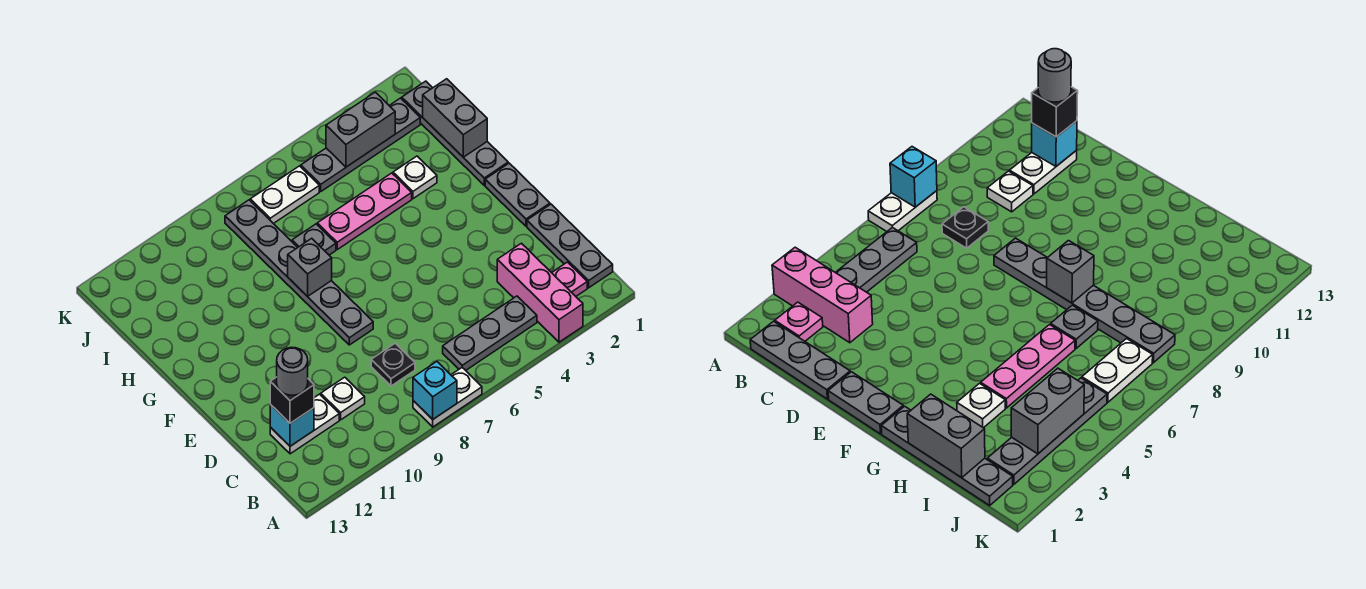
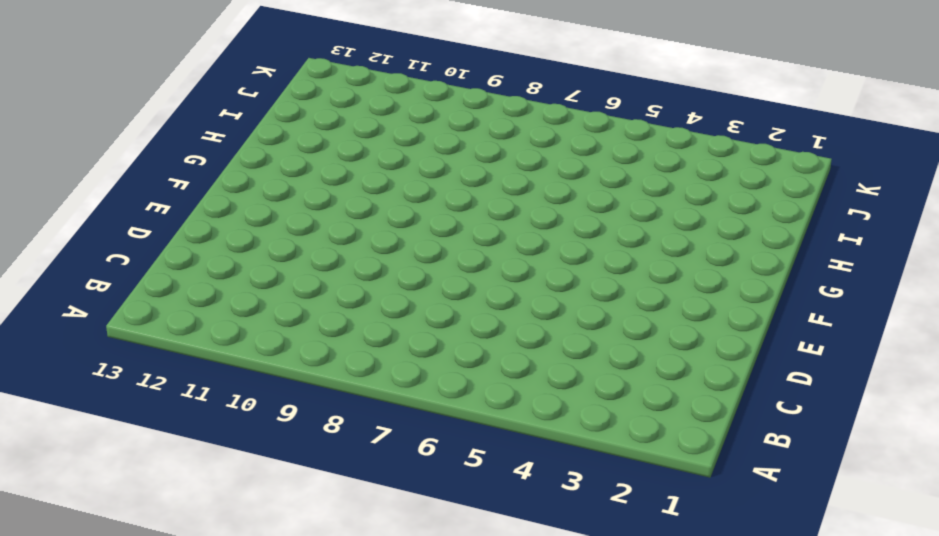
none -> pink 1x3 brick [497,243,583,342]
none -> white 1x2 plate [413,368,482,427]
none -> grey 1x3 plate [527,204,613,288]

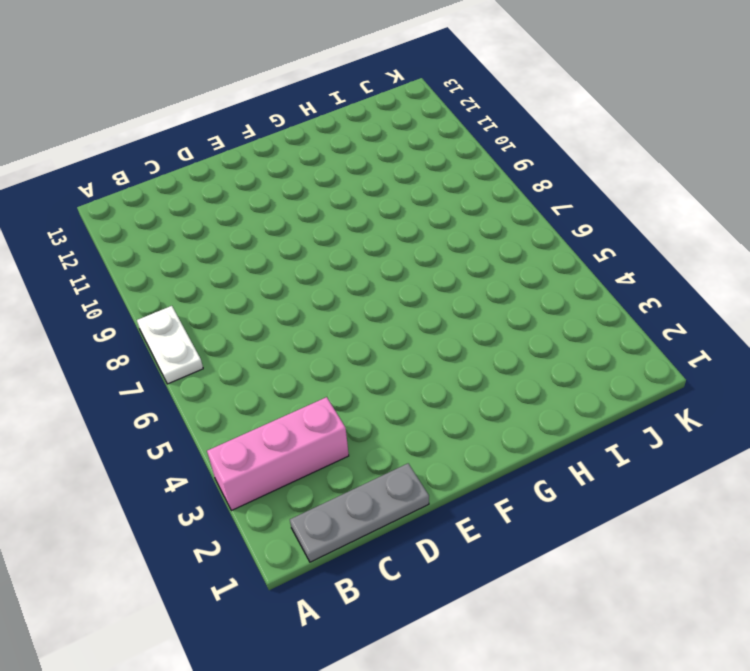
none -> pink 1x1 plate [552,262,587,296]
none -> grey 1x3 plate [443,296,537,370]
none -> black 1x1 plate [371,343,415,386]

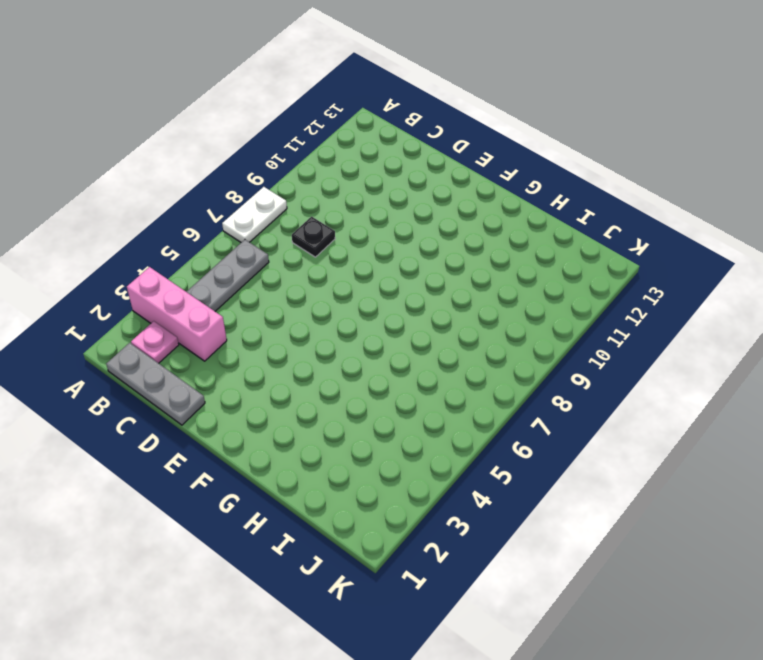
none -> white 1x1 plate [321,377,365,420]
none -> white 1x2 plate [270,394,339,454]
none -> grey 1x2 plate [485,163,550,226]

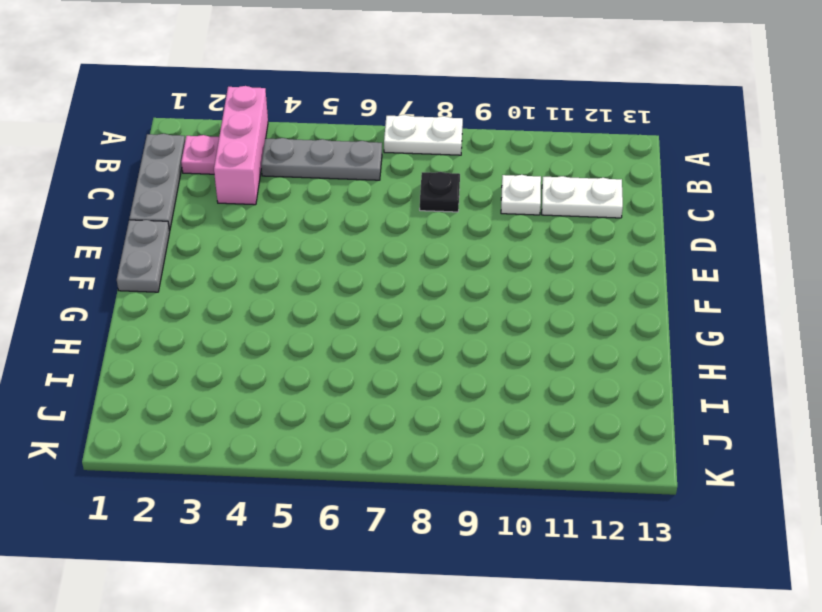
none -> grey 1x6 plate [225,200,373,345]
none -> grey 1x4 plate [402,81,508,185]
none -> white 1x1 plate [393,156,437,199]

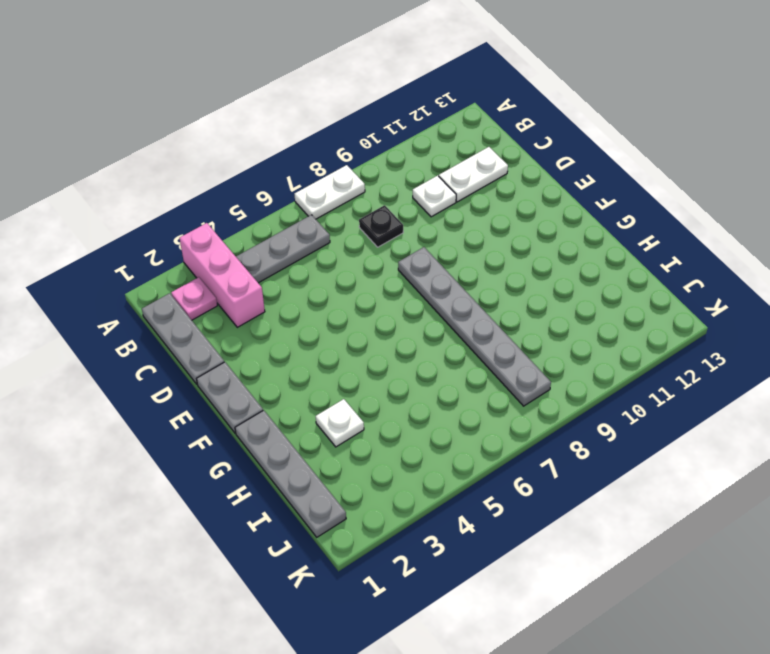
none -> pink 1x3 plate [317,173,412,249]
none -> grey 1x1 plate [292,224,336,255]
none -> grey 1x4 plate [301,98,420,191]

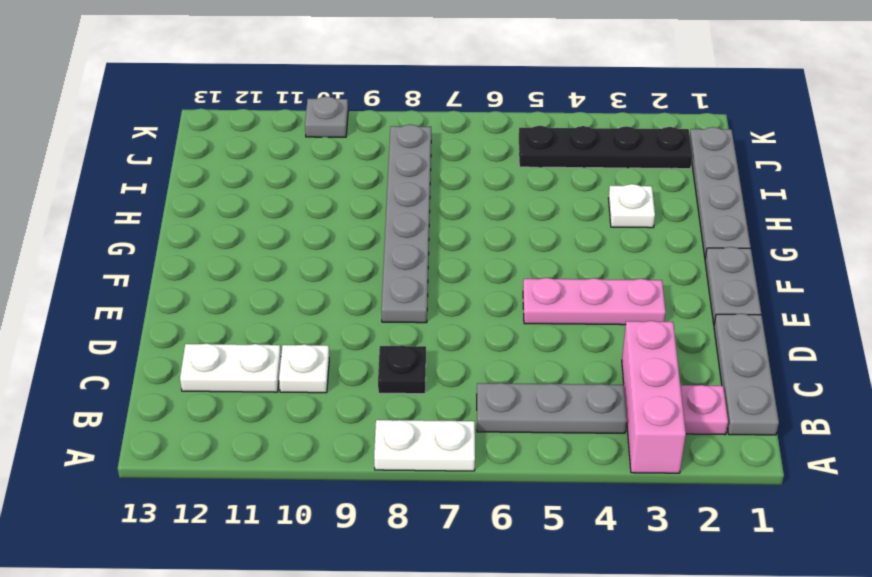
pink 1x3 plate [523,278,666,325] -> pink 1x3 plate moved to [317,173,412,249]
black 1x4 plate [519,126,692,169] -> grey 1x4 plate [301,98,420,191]
grey 1x1 plate [305,96,348,137] -> grey 1x1 plate moved to [292,224,336,255]
none -> white 1x2 plate [250,166,319,224]
none -> cyan 1x1 brick [413,362,457,419]
none -> cyan 1x1 brick [270,404,314,446]

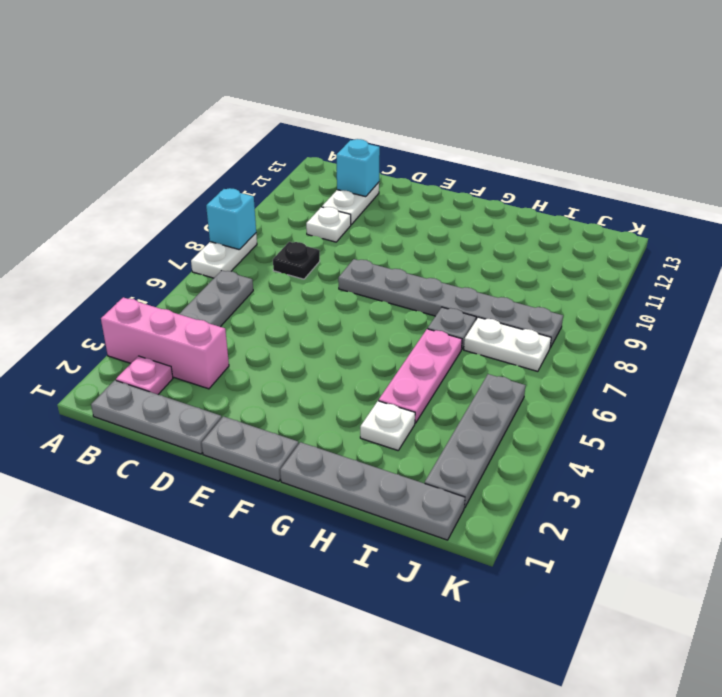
white 1x2 plate [464,317,551,371] -> white 1x2 plate turned to [250,166,319,224]
none -> grey 1x1 brick [288,238,332,297]
none -> grey 1x2 brick [423,79,487,157]
none -> grey 1x2 brick [326,92,395,167]

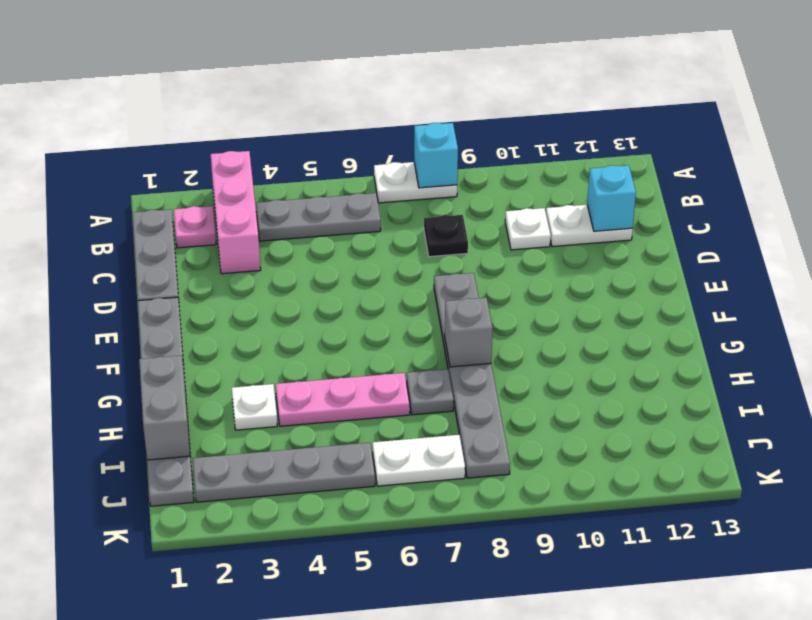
none -> grey 1x2 brick [326,92,395,167]
none -> black 1x1 brick [270,377,314,423]
none -> grey 1x1 round brick [277,347,308,395]

